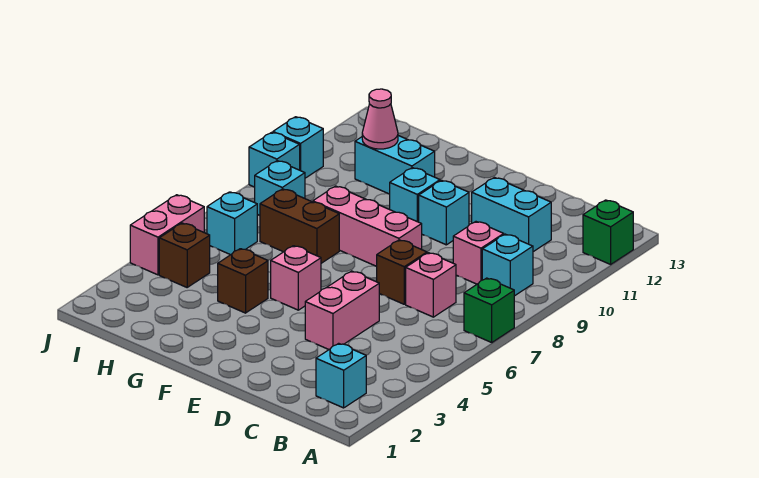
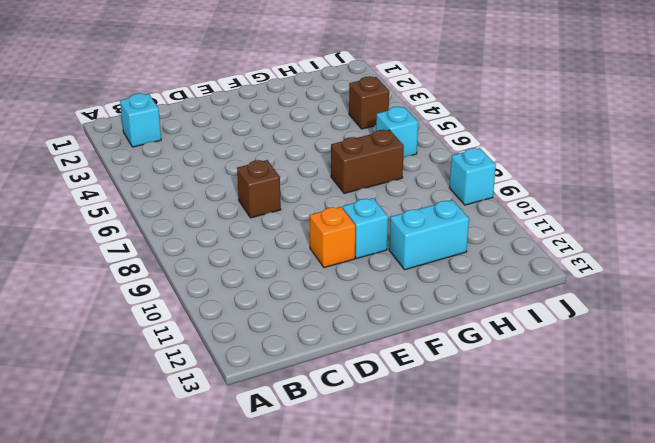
orange 1x1 brick [310,207,355,268] -> cyan 1x1 brick [419,180,469,245]
none -> green 1x1 brick [464,278,514,342]
none -> green 1x1 brick [583,200,633,264]
none -> cyan 1x1 brick [482,234,533,296]

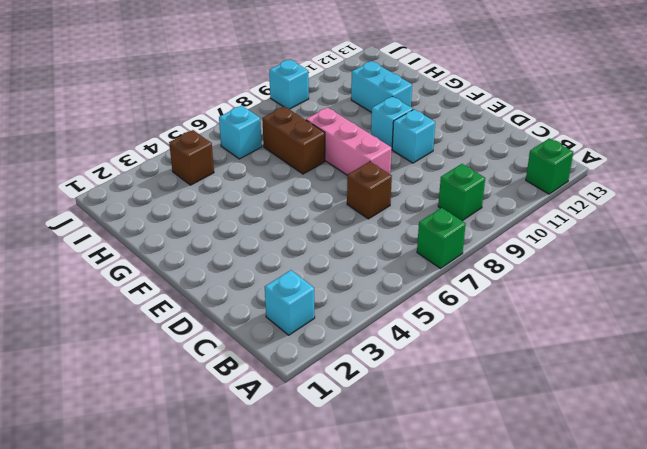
green 1x1 brick [438,164,485,221] -> cyan 1x1 brick [482,234,533,296]
none -> pink 1x1 brick [406,253,456,317]
none -> pink 1x1 brick [453,222,504,284]
none -> cyan 1x2 brick [472,177,551,252]

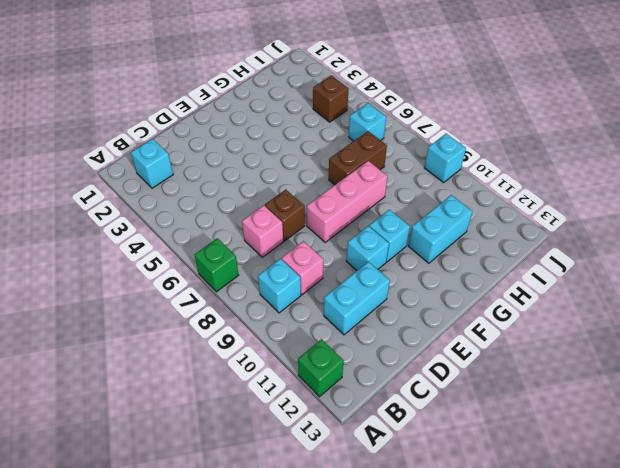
none -> pink 1x2 brick [305,271,379,349]
none -> pink 1x1 brick [271,246,321,310]
none -> brown 1x1 brick [218,249,268,313]

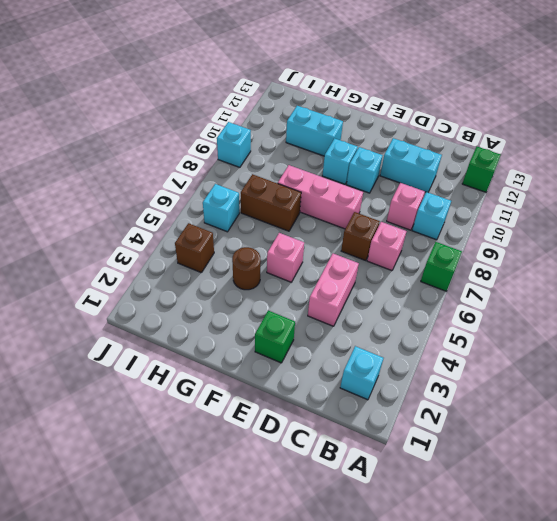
green 1x1 brick [255,310,295,363] -> none
brown 1x1 round brick [232,247,261,290] -> brown 1x1 brick [218,249,268,313]
none -> cyan 1x1 brick [255,161,305,215]
none -> pink 1x2 brick [130,195,204,275]
none -> cyan 1x1 brick [273,117,323,178]

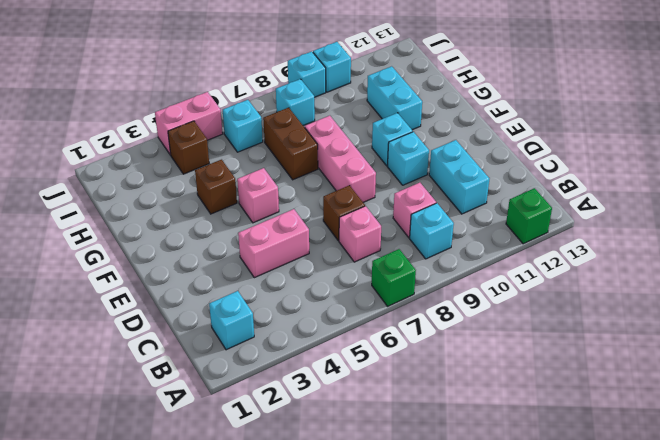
none -> pink 1x1 cone [362,89,398,149]

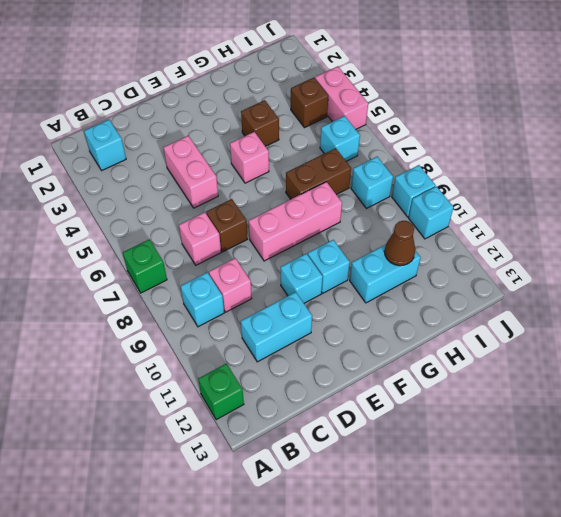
brown 1x1 cone [384,221,415,266] -> pink 1x1 cone [362,89,398,149]

